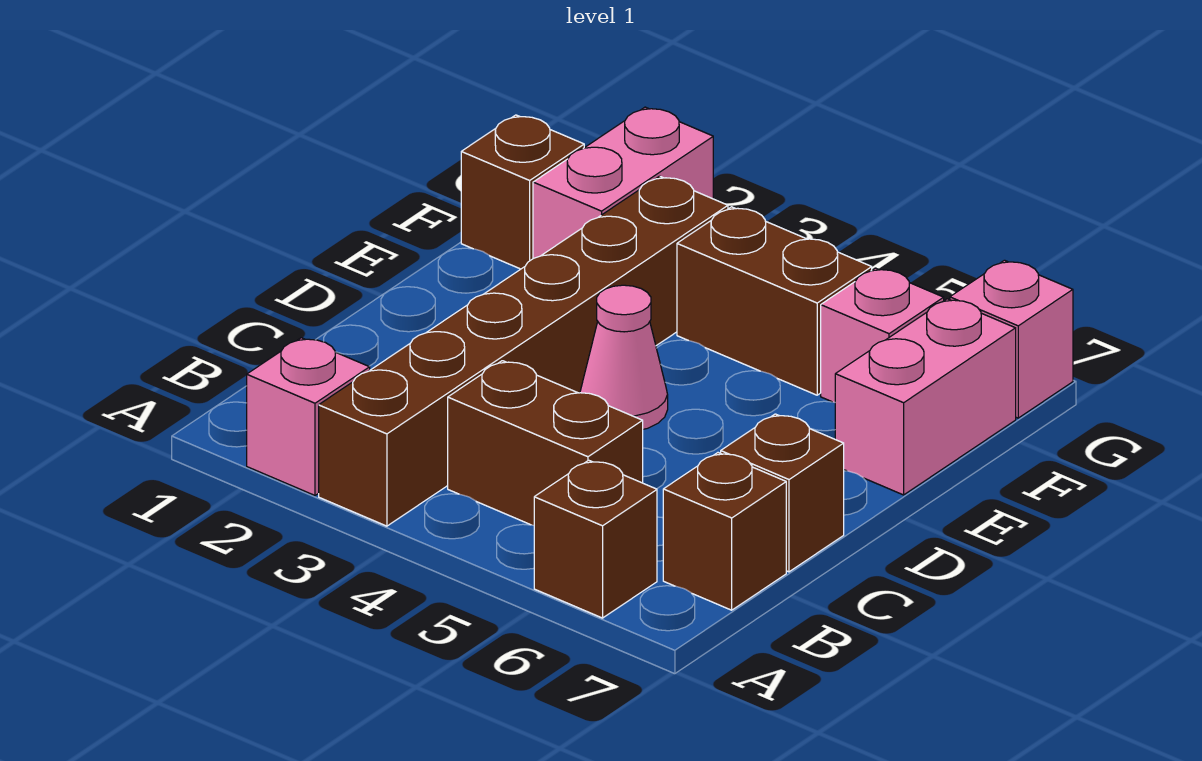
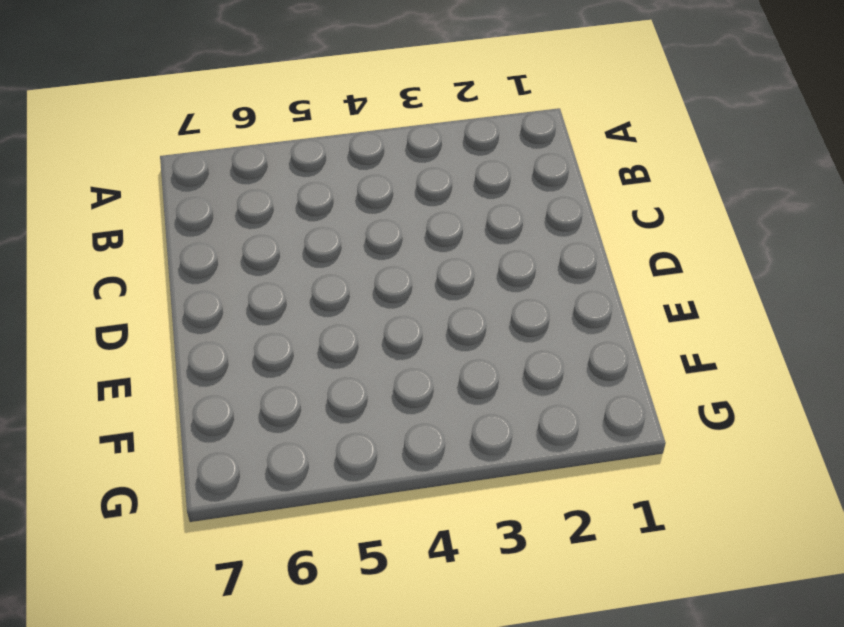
none -> pink 1x1 brick [247,338,370,495]
none -> brown 1x6 brick [319,176,728,526]
none -> brown 1x1 brick [534,460,657,618]

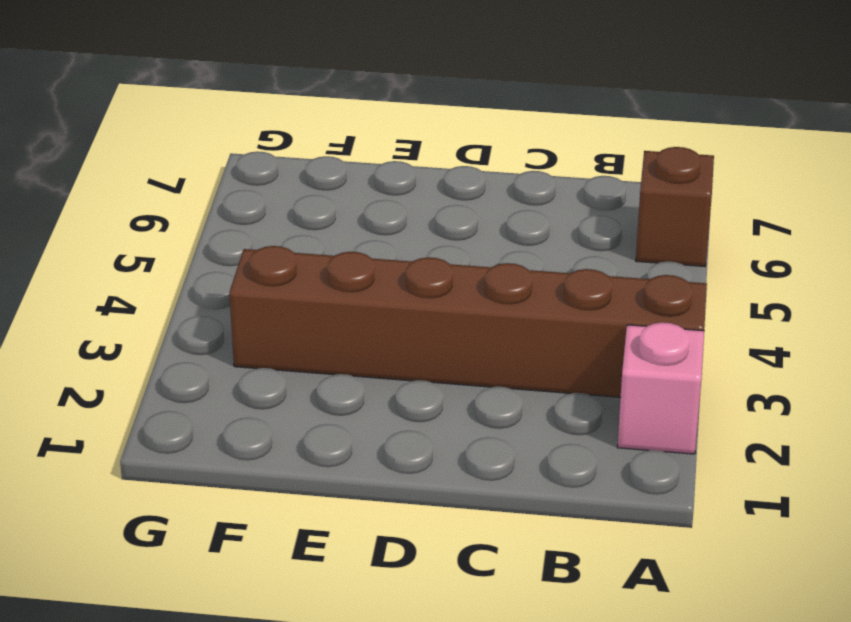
none -> brown 1x2 brick [448,361,643,525]
none -> brown 1x1 brick [663,453,786,610]
none -> brown 1x1 brick [721,414,844,572]

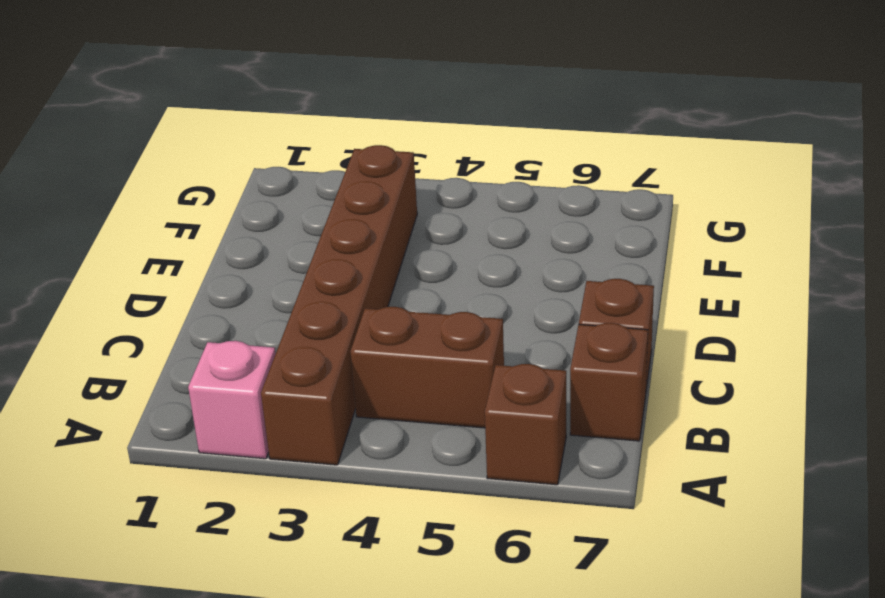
none -> pink 1x1 cone [580,285,668,429]
none -> pink 1x2 brick [835,299,1016,495]
none -> brown 1x1 brick [461,115,584,269]

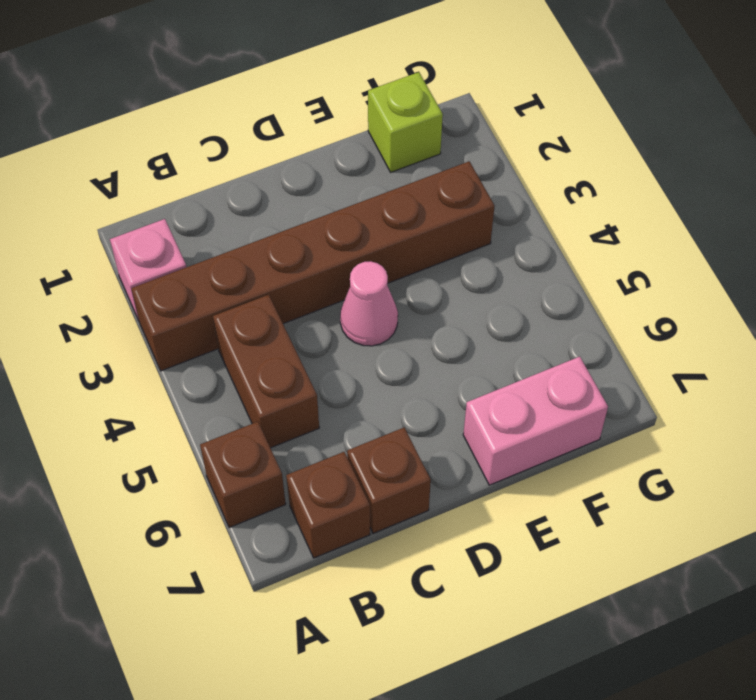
lime 1x1 brick [368,72,443,172] -> brown 1x1 brick [461,115,584,269]
none -> pink 1x2 brick [533,107,713,258]
none -> brown 1x2 brick [677,207,872,395]
none -> pink 1x1 brick [821,268,944,402]

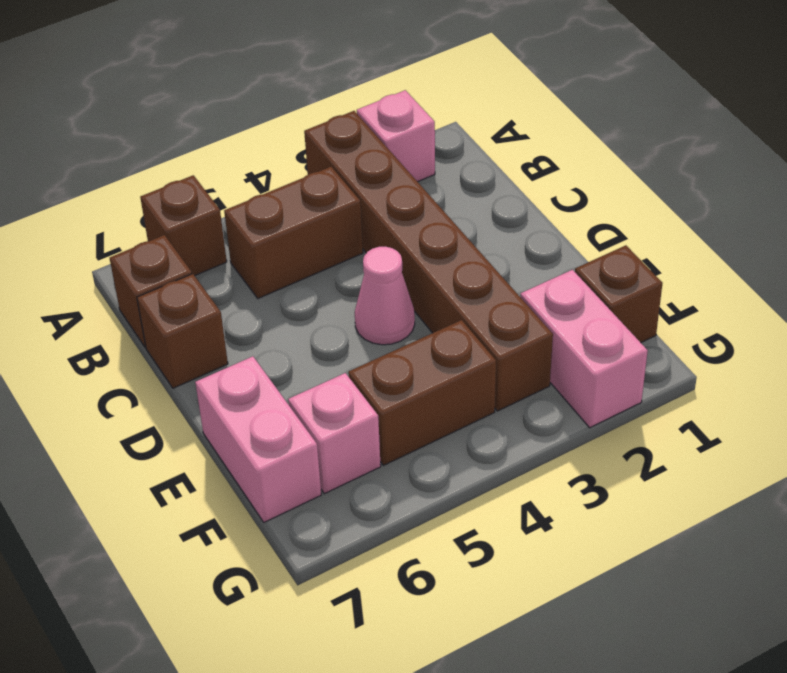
none -> pink 1x1 brick [950,260,1073,418]

